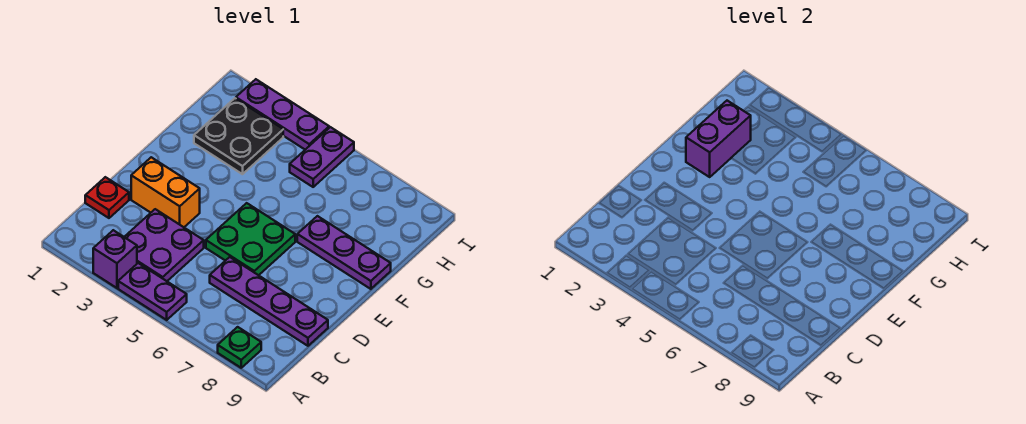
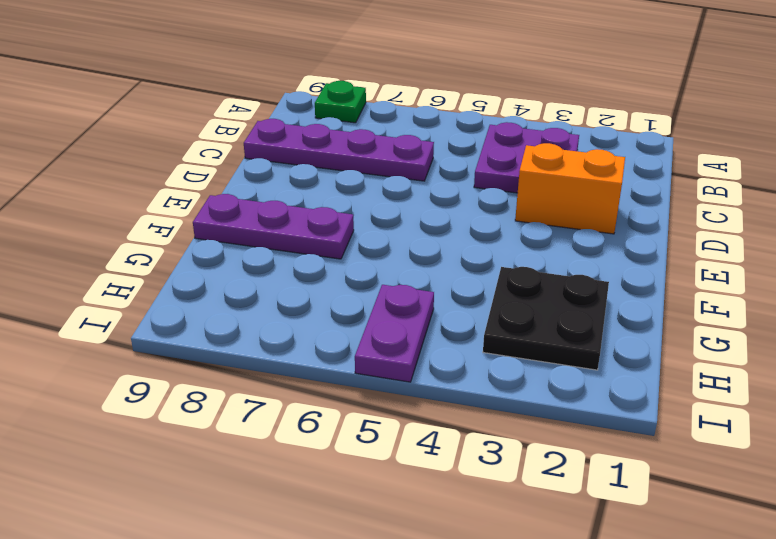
none -> purple 1x1 brick [93,230,137,288]
none -> purple 1x2 plate [118,263,187,320]
none -> red 1x1 plate [85,177,129,218]

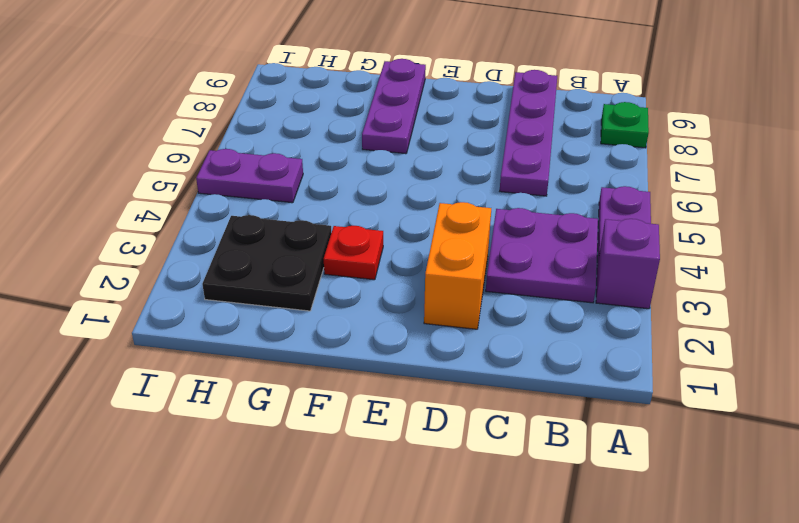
red 1x1 plate [324,226,383,280] -> red 1x1 plate moved to [85,177,129,218]
none -> green 2x2 plate [206,203,295,275]
none -> purple 1x3 plate [236,79,329,150]
none -> purple 1x2 brick [686,101,751,177]

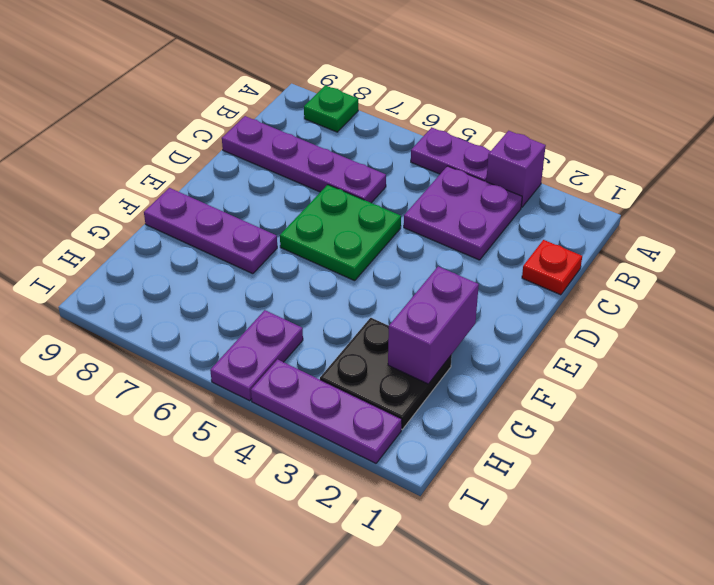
none -> orange 1x2 brick [131,157,200,227]

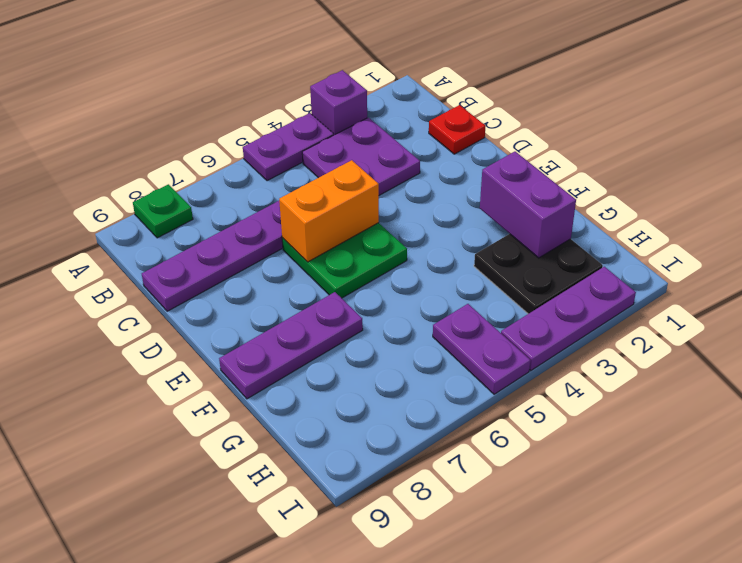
orange 1x2 brick [279,160,379,262] -> orange 1x2 brick moved to [131,157,200,227]

